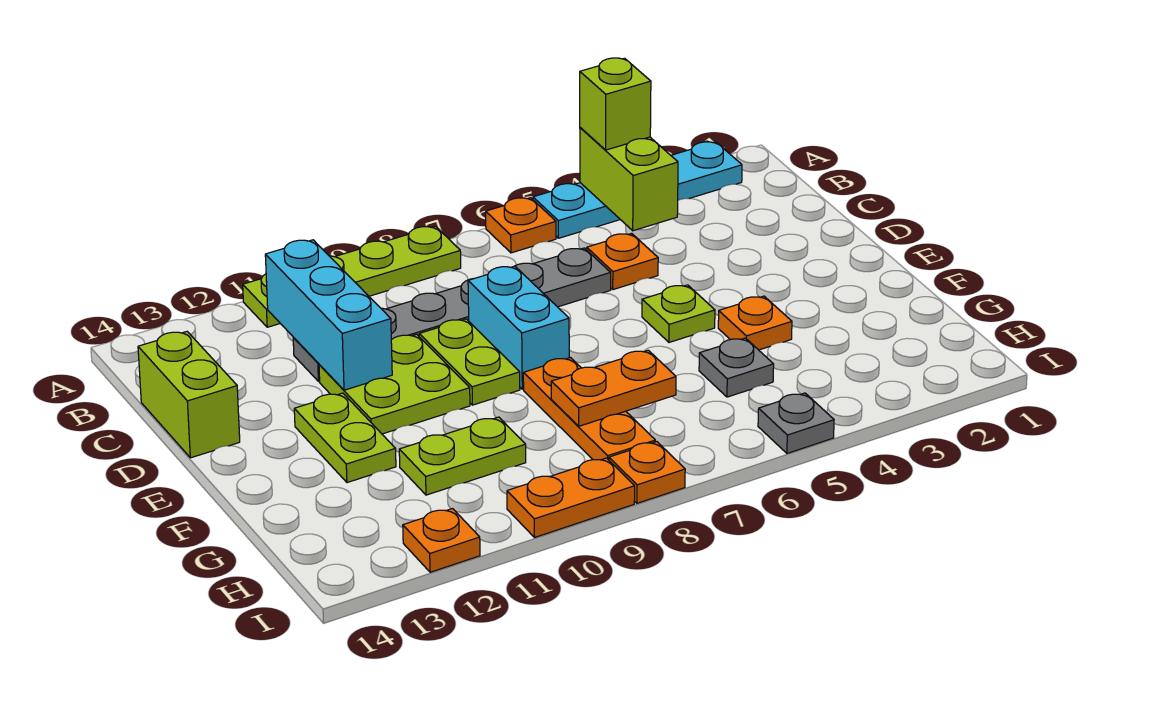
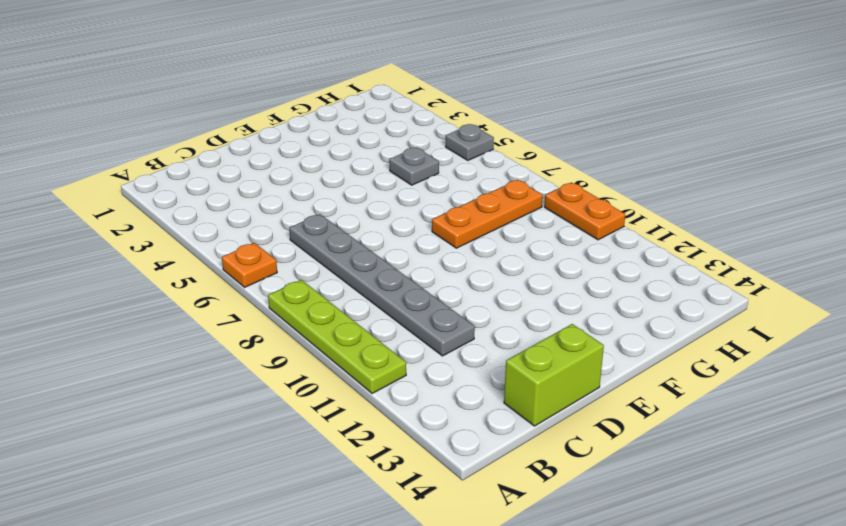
none -> cyan 1x4 plate [533,142,742,238]
none -> orange 1x1 plate [587,233,658,290]
none -> cyan 1x2 brick [468,266,569,389]

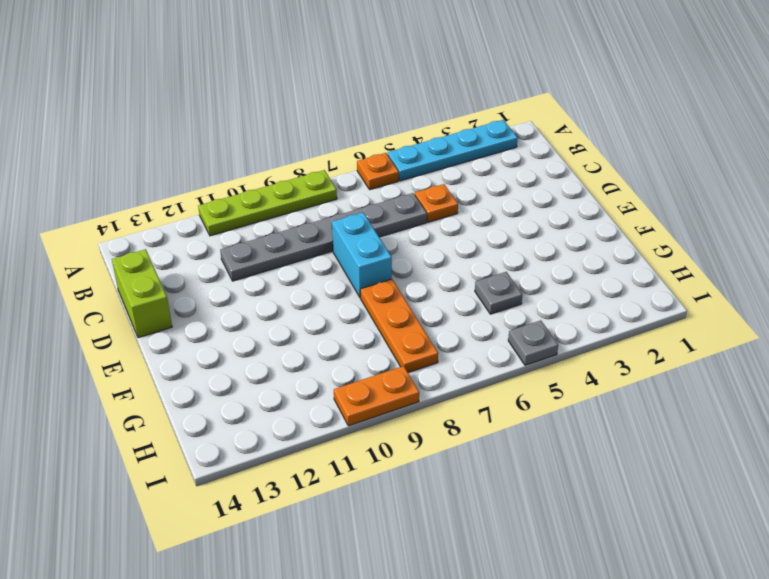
none -> lime 1x2 plate [419,319,520,405]
none -> lime 2x2 plate [319,334,470,434]
none -> lime 1x1 plate [642,285,715,342]

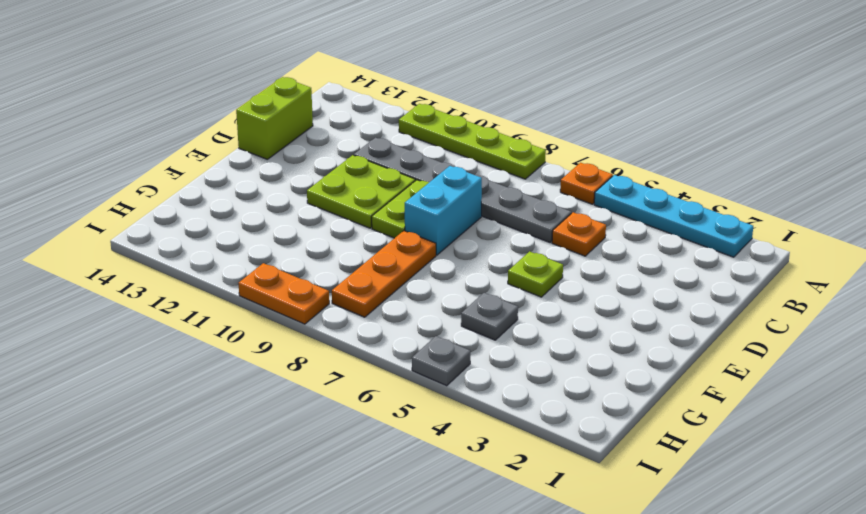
none -> lime 1x2 plate [294,393,396,483]
none -> orange 1x1 plate [718,296,792,350]
none -> lime 1x2 plate [399,417,526,495]

